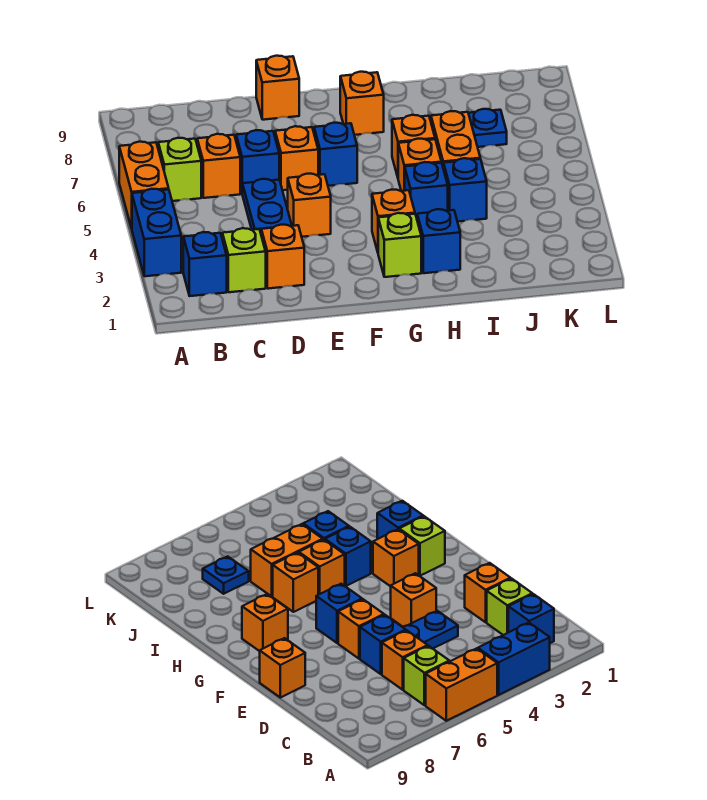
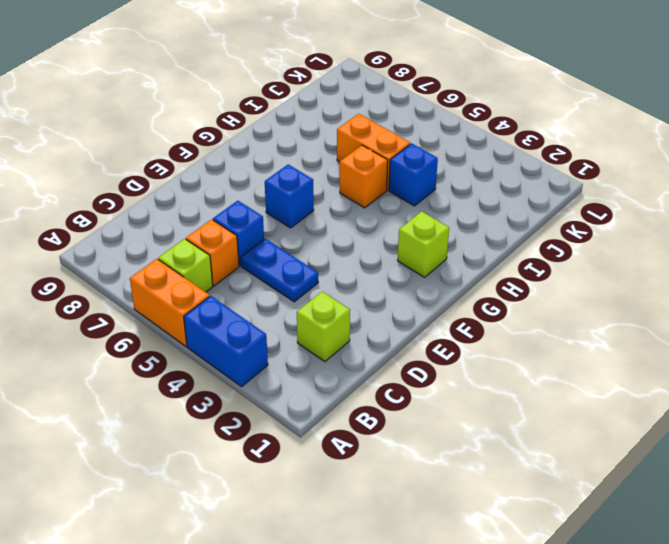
none -> blue 1x1 brick [183,232,227,296]
none -> orange 1x1 brick [261,225,304,289]
none -> orange 1x1 brick [288,174,331,237]

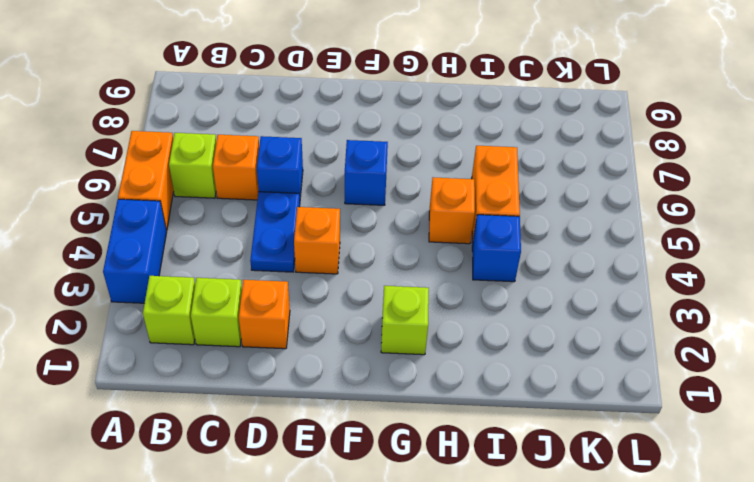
lime 1x1 brick [143,276,195,345] -> blue 1x1 brick [183,232,227,296]
none -> orange 1x1 brick [275,126,318,190]
none -> orange 1x1 brick [256,56,299,120]
none -> orange 1x1 brick [372,190,415,252]

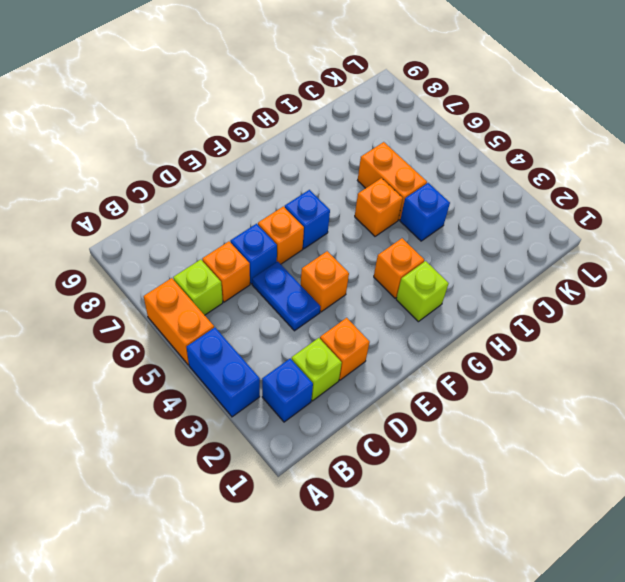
none -> orange 1x1 brick [256,56,299,120]
none -> orange 1x1 brick [340,72,384,135]
none -> blue 1x1 brick [417,209,460,273]

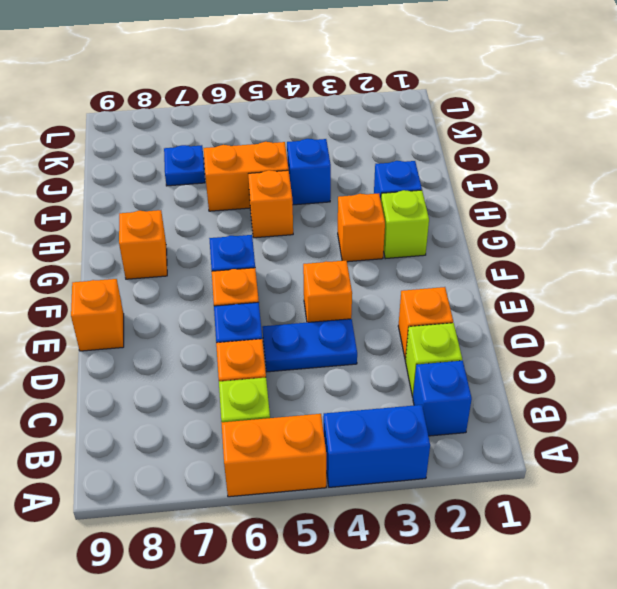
none -> blue 1x1 brick [405,162,448,218]
none -> orange 1x1 brick [392,115,435,177]

